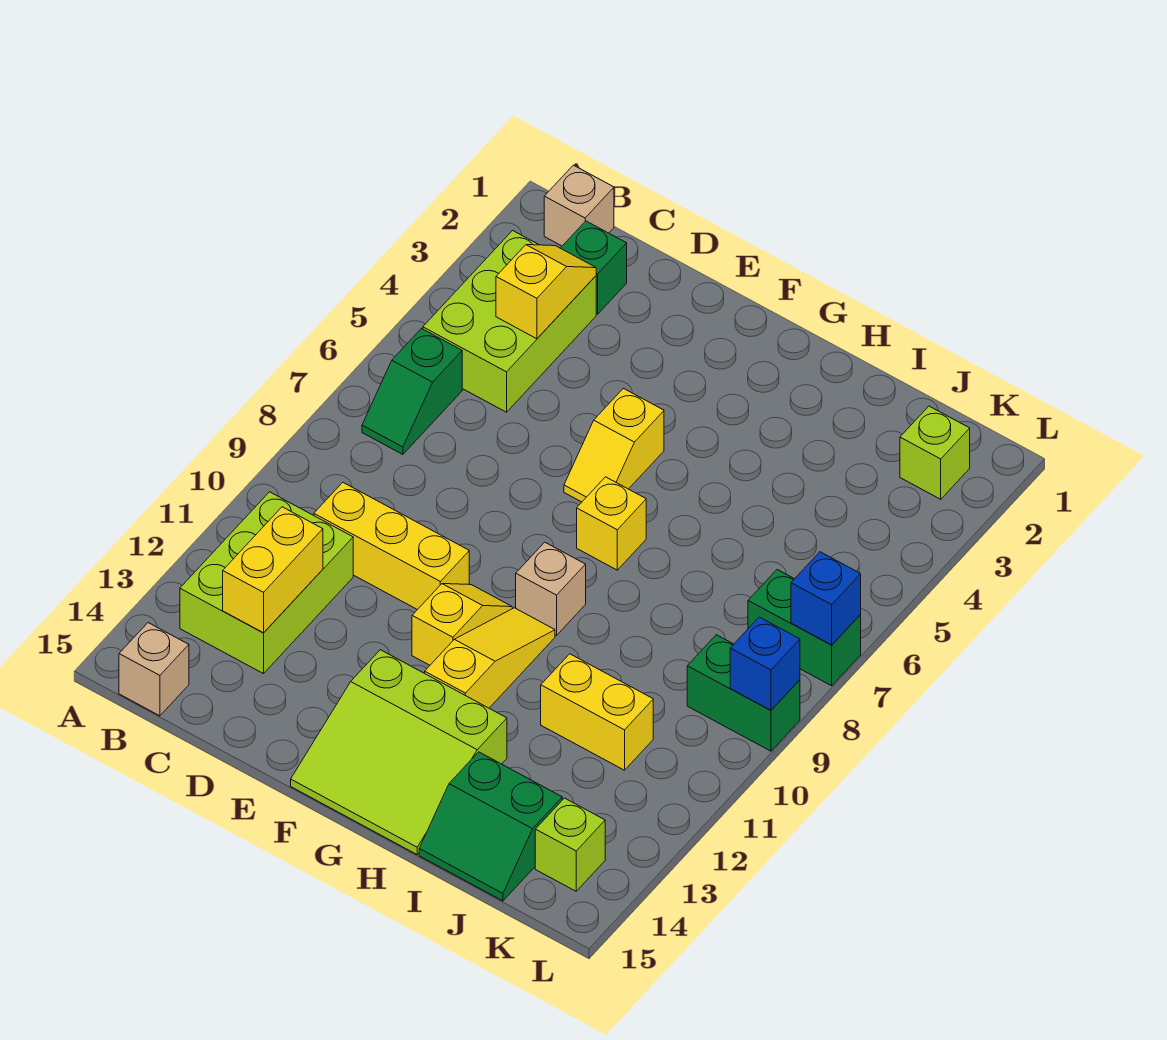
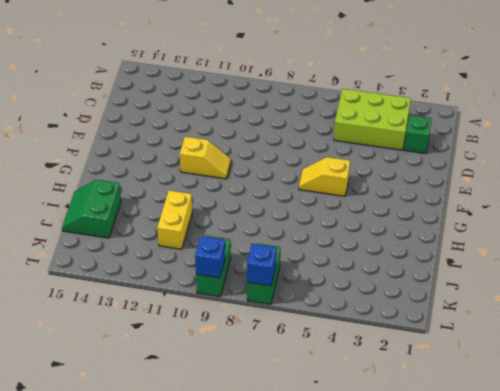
none -> tan 1x1 brick [544,165,614,246]
none -> green 1x2 slope [362,329,462,454]
none -> lime 2x3 brick [180,492,353,674]

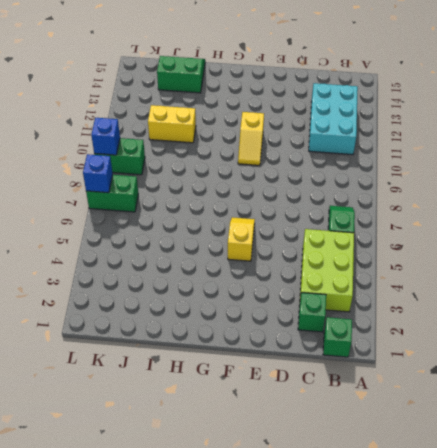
green 1x1 brick [323,317,352,357] -> tan 1x1 brick [544,165,614,246]
cyan 2x3 brick [309,83,358,155] -> lime 2x3 brick [180,492,353,674]
none -> tan 1x1 brick [119,623,189,716]
none -> yellow 1x3 brick [314,483,469,610]
none -> lime 3x3 slope [291,650,507,854]

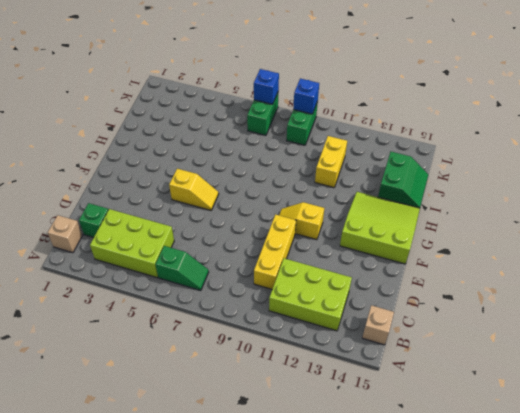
lime 3x3 slope [340,192,420,264] -> lime 3x3 slope turned to [291,650,507,854]
none -> yellow 1x1 brick [577,477,646,570]
none -> tan 1x1 brick [516,542,586,635]
none -> yellow 1x3 slope [425,608,555,708]

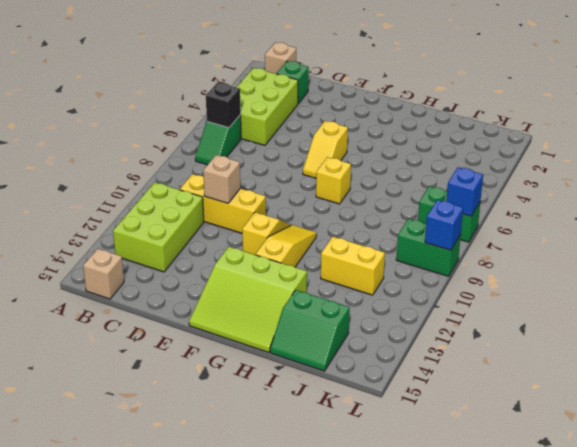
black 1x1 brick [206,82,241,128] -> none
tan 1x1 brick [203,155,240,203] -> tan 1x1 brick moved to [516,542,586,635]
none -> lime 1x1 brick [900,406,970,499]
none -> lime 1x1 brick [535,798,605,891]
none -> yellow 1x2 slope [496,245,596,339]

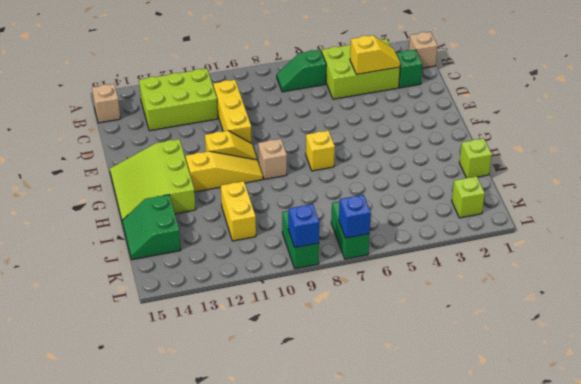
lime 1x1 brick [459,138,492,178] -> lime 1x1 brick moved to [535,798,605,891]
none -> yellow 1x2 slope [564,388,664,502]
none -> yellow 1x2 brick [223,507,323,633]

